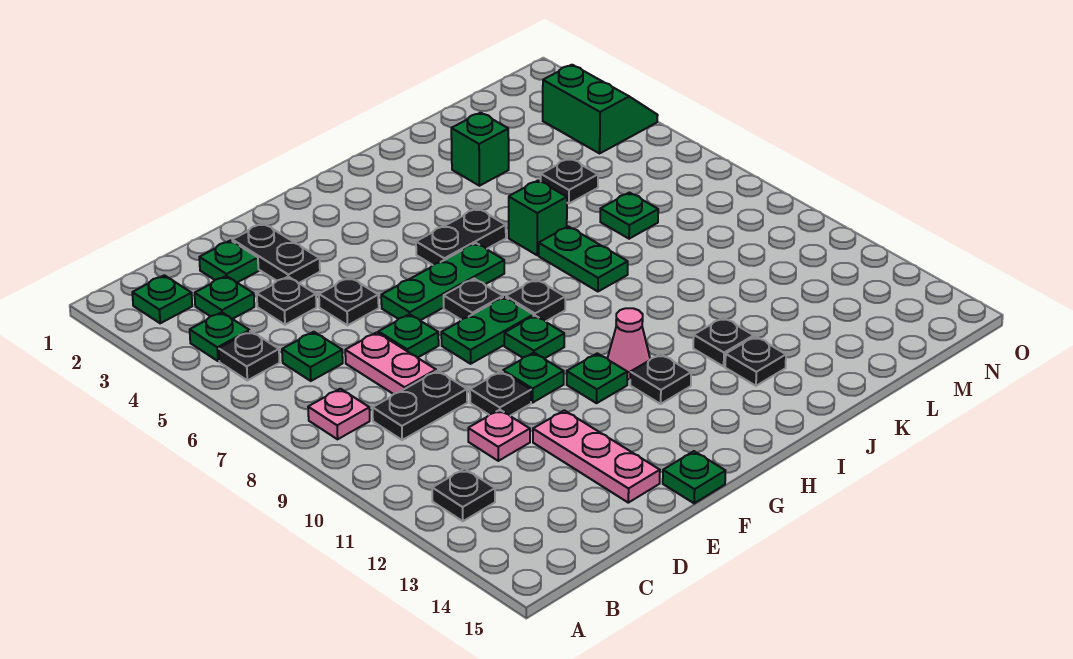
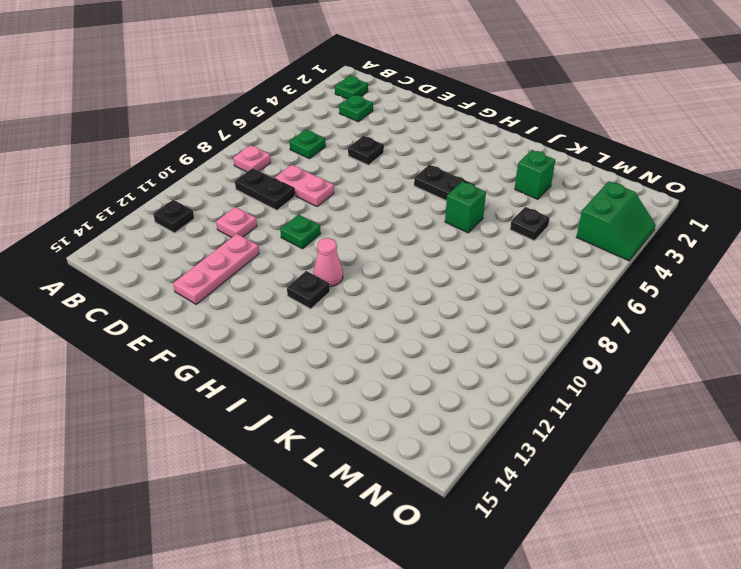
pink 1x2 plate [275,165,334,206] -> pink 1x2 plate turned to [345,332,436,394]
none -> green 1x1 plate [190,312,250,361]
none -> black 1x1 plate [219,331,280,380]
none -> green 1x1 plate [199,240,258,282]
none -> black 1x1 plate [257,277,316,325]

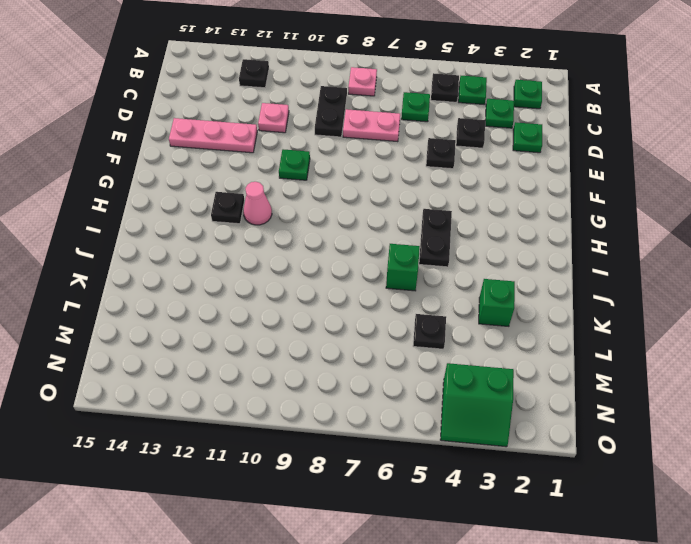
none -> black 1x2 plate [232,223,320,283]
none -> green 1x1 plate [378,314,439,358]
none -> black 1x1 plate [470,371,531,416]
none -> green 1x3 plate [381,243,504,320]

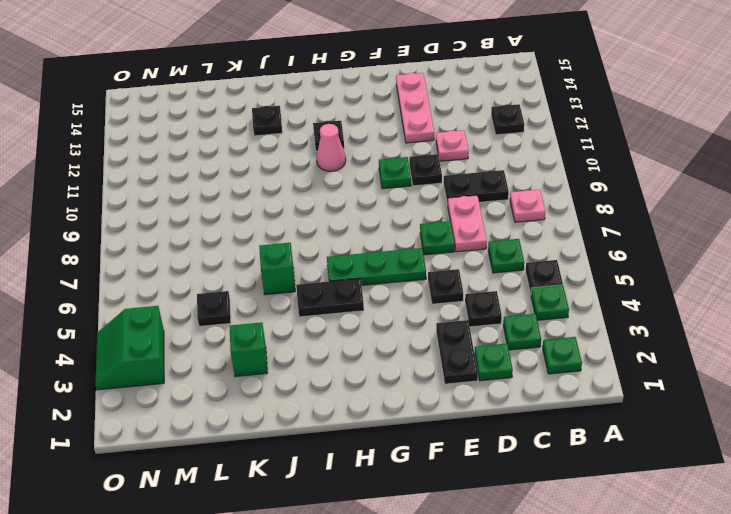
none -> green 1x2 plate [441,297,533,364]
none -> green 1x1 plate [663,451,725,503]
none -> black 1x1 plate [444,279,503,320]
none -> green 1x1 plate [504,316,564,359]

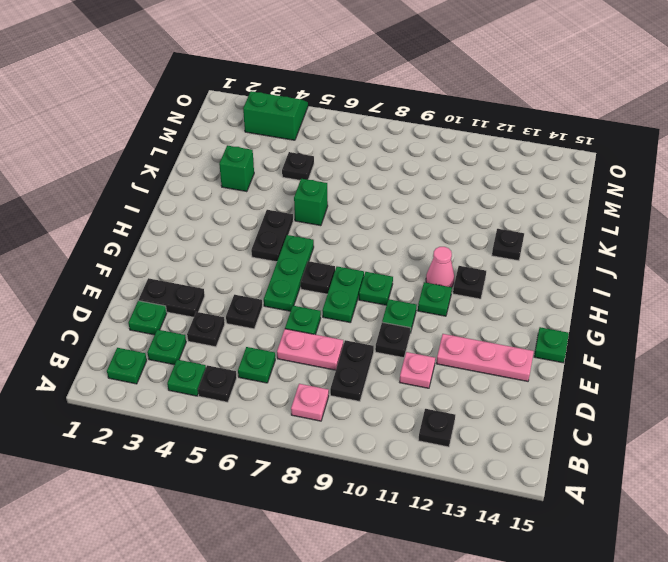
none -> black 1x1 plate [506,279,565,321]
none -> green 1x2 plate [539,226,628,291]
none -> black 1x1 plate [693,318,754,366]
none -> green 1x1 plate [600,193,658,239]

